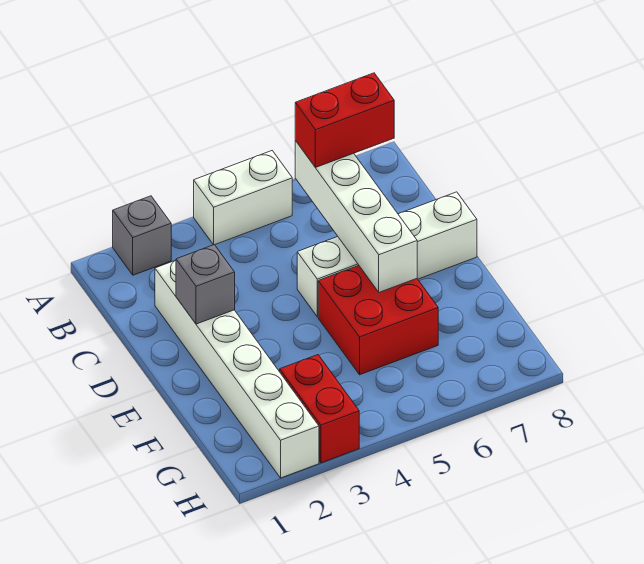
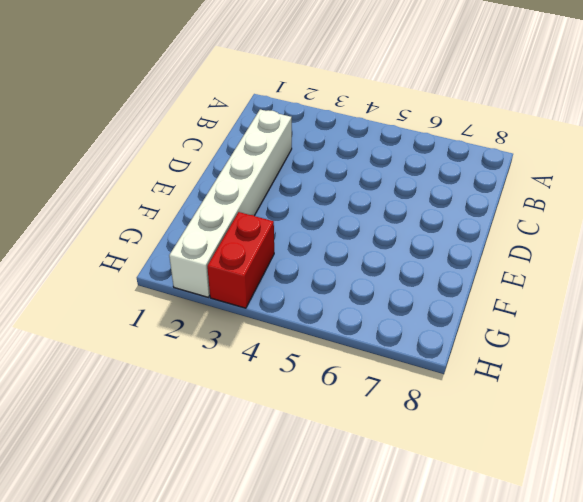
none -> grey 1x1 brick [113,196,171,275]
none -> white 1x2 brick [194,151,292,245]

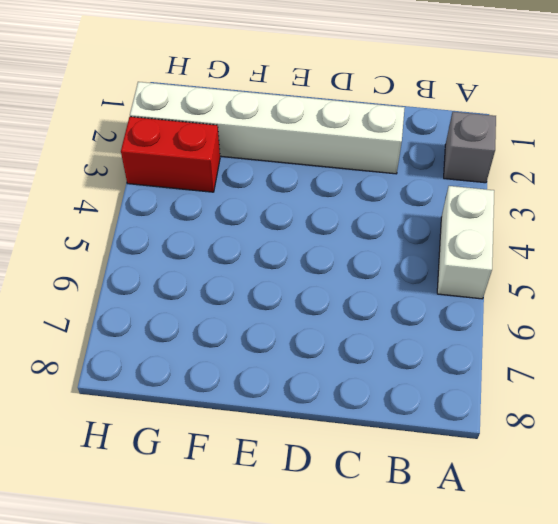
none -> white 1x4 brick [297,192,477,317]
none -> red 2x2 brick [318,266,438,375]

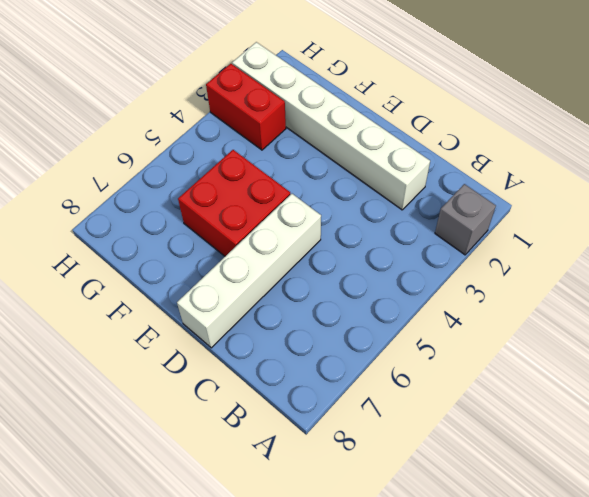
none -> white 1x2 brick [194,151,292,245]
none -> white 1x4 brick [295,141,417,292]

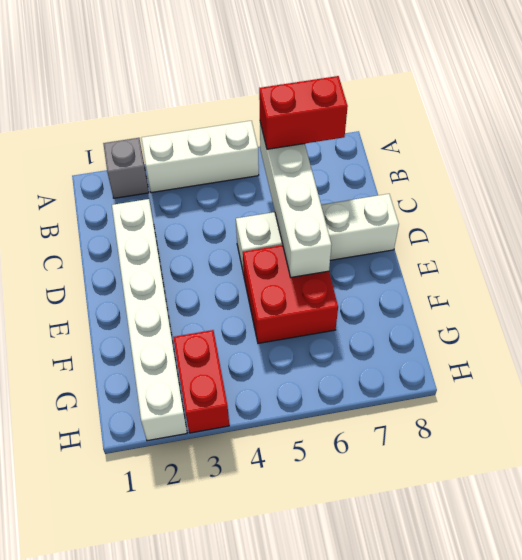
white 1x3 brick [141,121,259,193] -> white 1x2 brick [194,151,292,245]
none -> grey 1x1 brick [176,245,235,324]

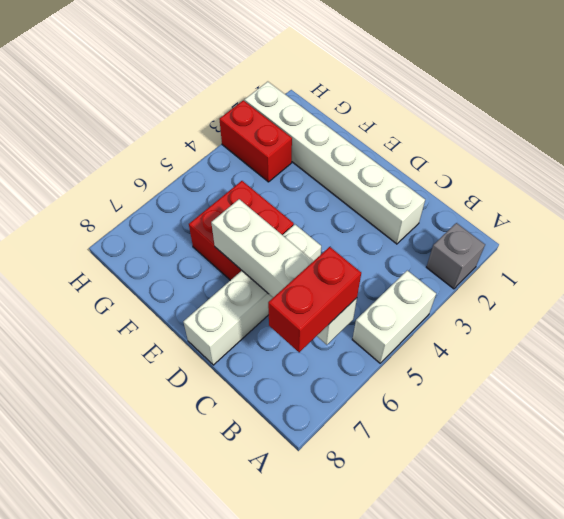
none -> grey 1x1 brick [176,245,235,324]

